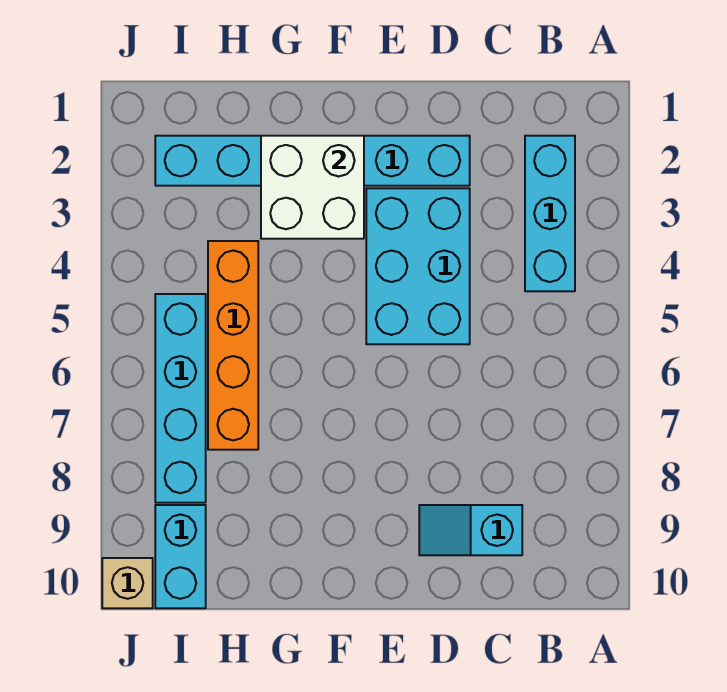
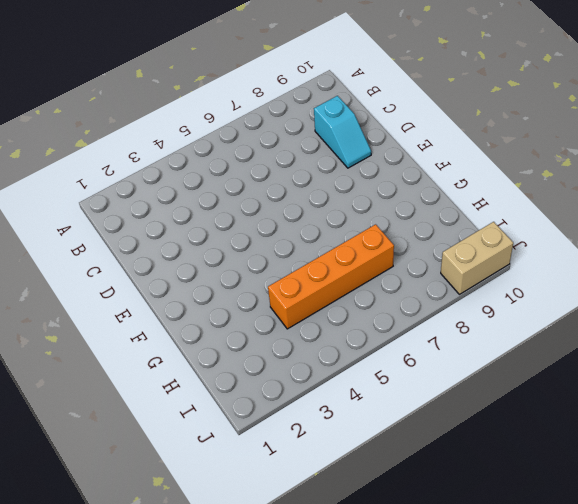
tan 1x2 brick [441,222,513,294] -> tan 1x1 brick [102,558,153,608]
none -> cyan 1x3 brick [525,136,575,291]
none -> cyan 1x6 brick [155,136,470,186]

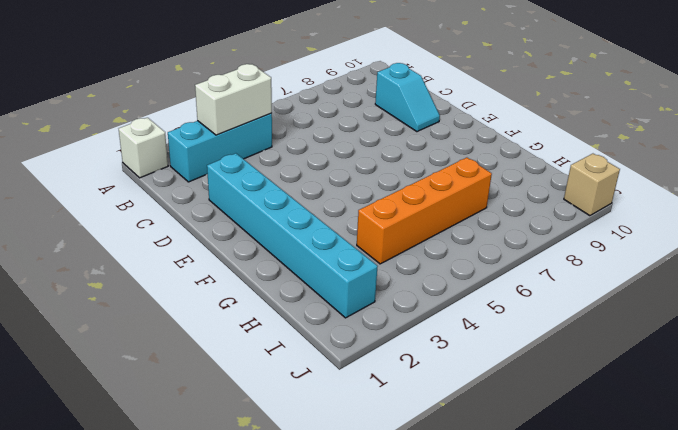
white 1x1 brick [119,118,168,178] -> none
white 1x2 brick [195,64,272,135] -> none
none -> cyan 2x3 brick [366,188,470,344]
none -> cyan 1x4 brick [155,294,206,503]

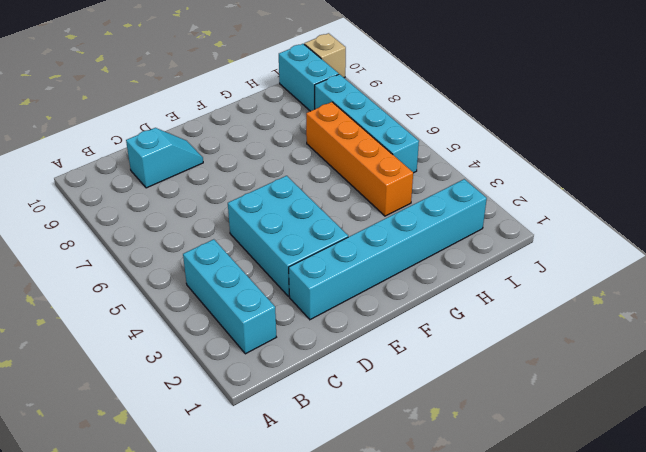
none -> white 2x2 brick [261,136,364,239]

